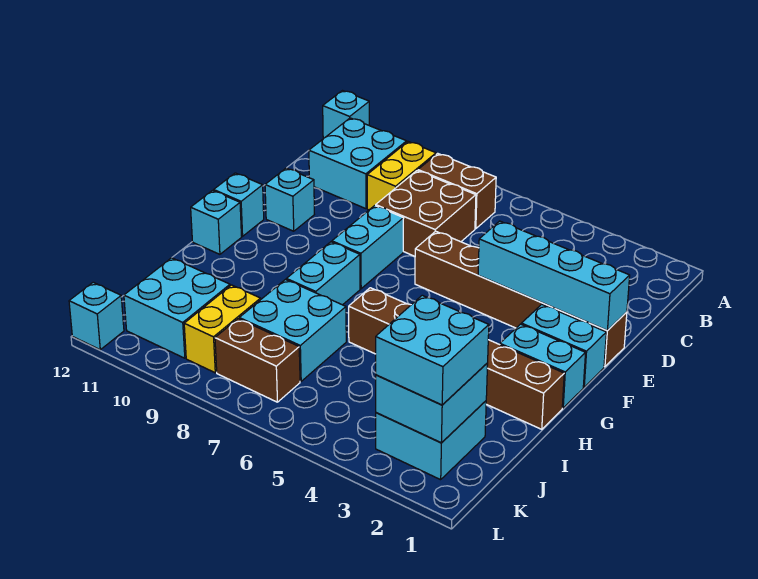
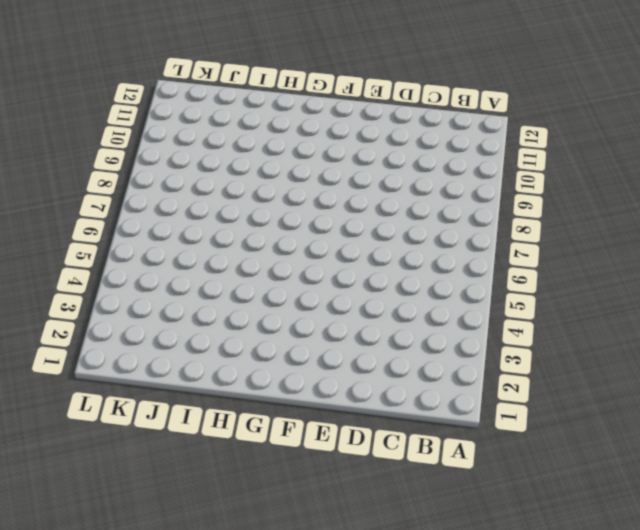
none -> cyan 1x1 brick [323,91,369,139]
none -> brown 1x2 brick [418,153,496,229]
none -> yellow 1x2 brick [367,142,436,210]

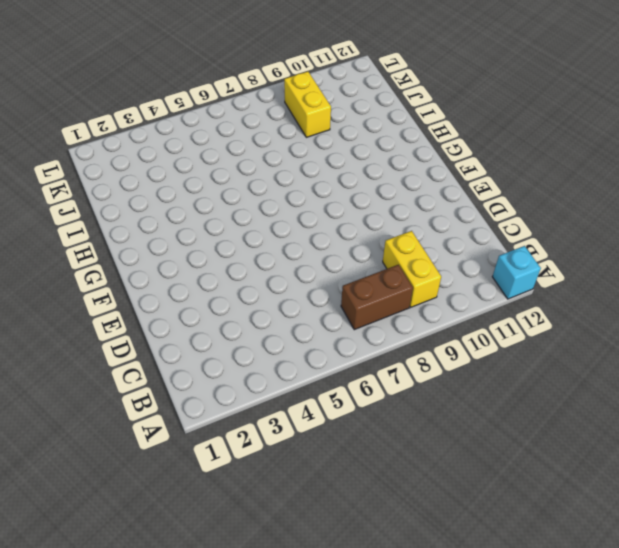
none -> cyan 2x2 brick [309,118,407,209]
none -> brown 2x2 brick [376,171,476,256]
none -> brown 1x6 brick [415,231,627,367]

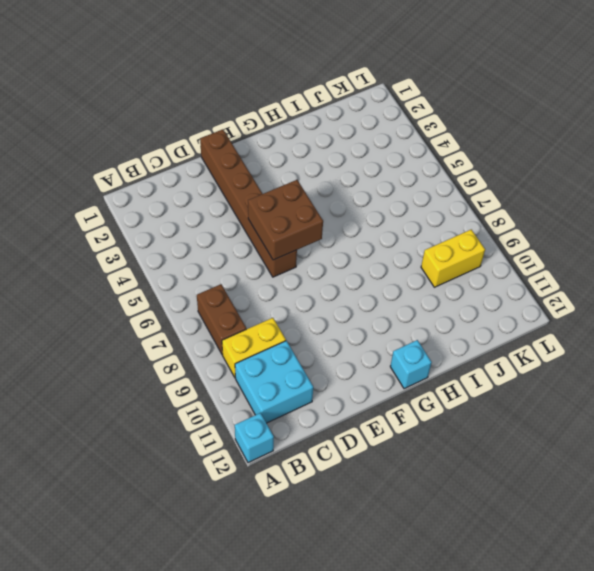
brown 2x2 brick [248,180,323,260] -> brown 2x2 brick moved to [376,171,476,256]
none -> cyan 1x2 brick [332,206,404,289]
none -> cyan 1x1 brick [265,168,314,231]
none -> cyan 1x2 brick [521,304,606,387]

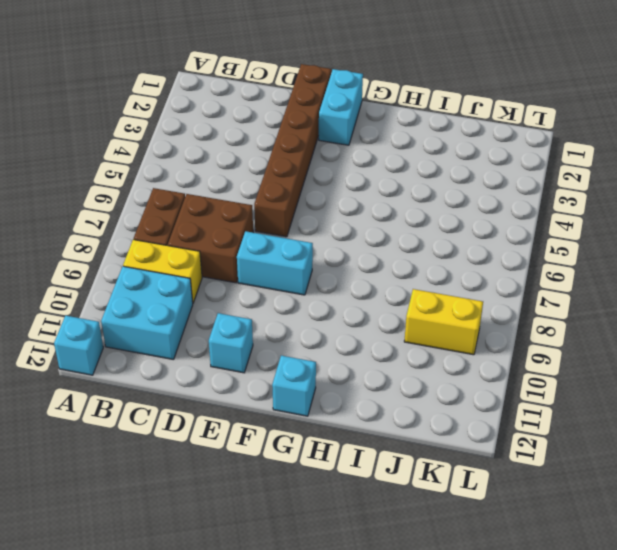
none -> cyan 1x1 brick [214,173,264,236]
none -> cyan 1x2 brick [500,324,586,408]
none -> cyan 1x2 brick [287,242,360,305]

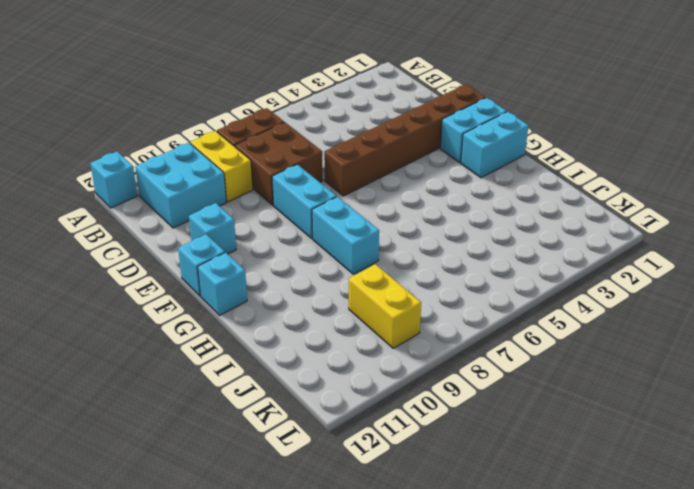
none -> brown 1x6 brick [349,288,564,429]
none -> cyan 2x2 brick [239,280,346,381]
none -> cyan 2x2 brick [376,401,486,480]

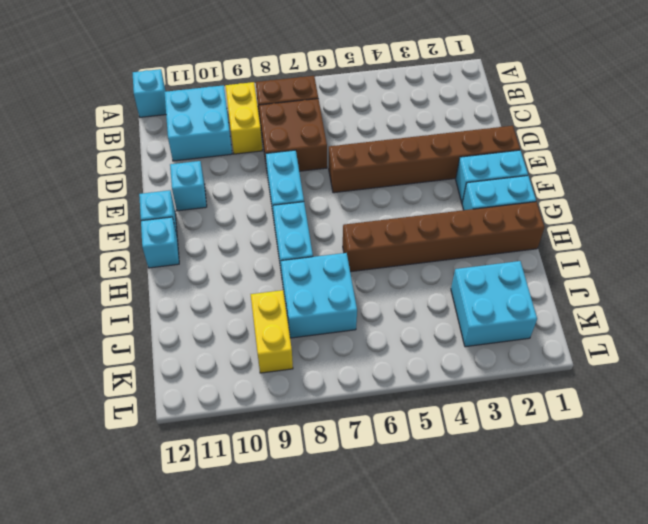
none -> cyan 2x2 brick [124,258,230,358]
none -> brown 1x2 brick [215,319,300,402]
none -> cyan 1x1 brick [69,282,124,350]

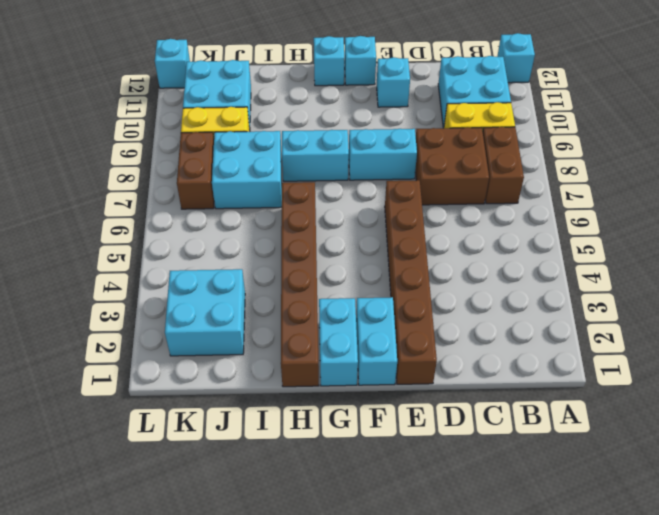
none -> cyan 1x4 brick [478,221,630,330]
none -> cyan 2x2 brick [376,363,488,443]
none -> cyan 2x2 brick [376,295,489,405]

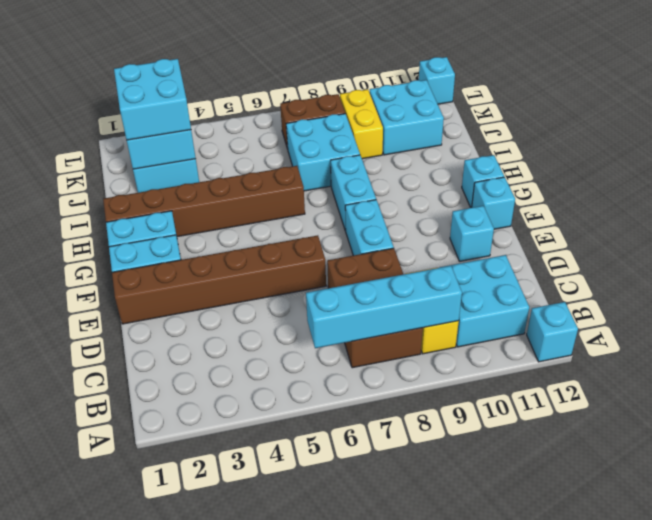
cyan 1x4 brick [306,266,462,348] -> cyan 1x4 brick moved to [478,221,630,330]

